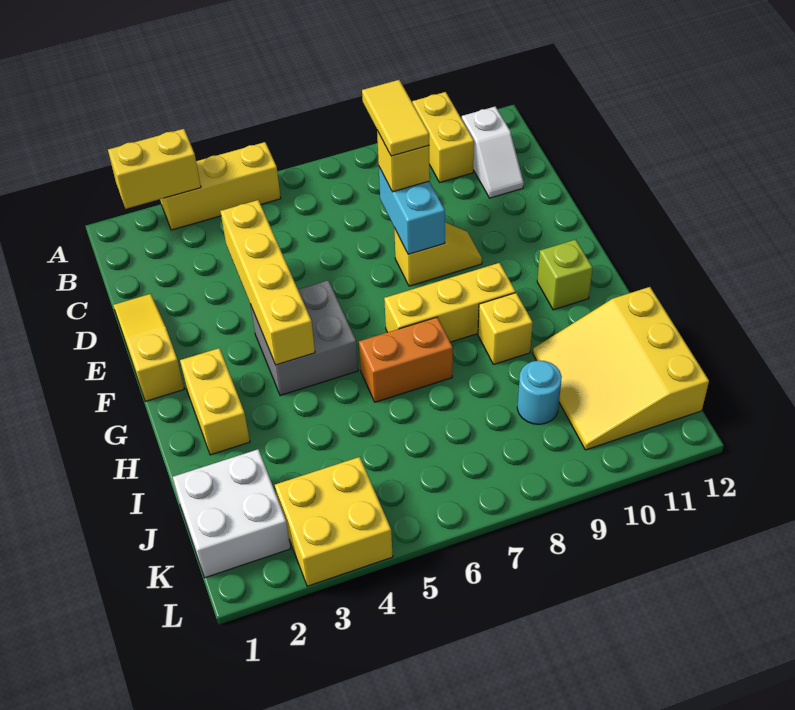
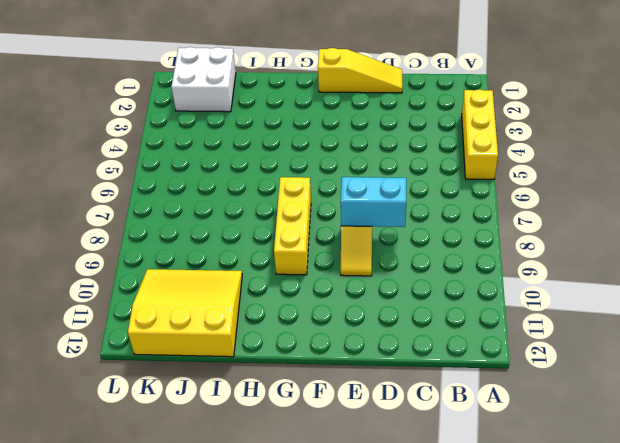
none -> yellow 1x2 brick [412,92,474,182]
none -> white 1x2 slope [462,107,524,198]
none -> grey 2x2 brick [251,280,358,396]

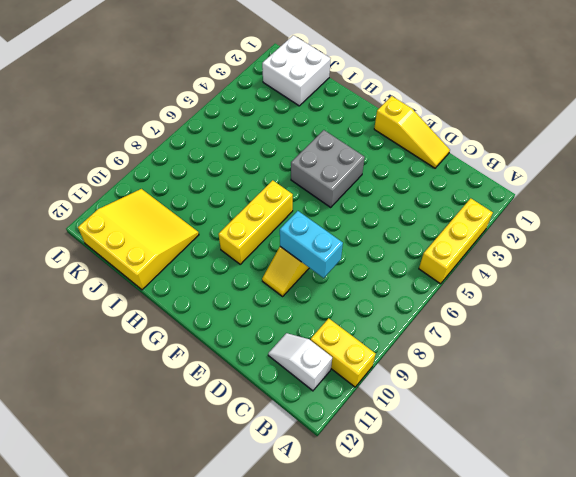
none -> yellow 1x2 brick [180,348,250,455]
none -> lime 1x1 brick [537,240,593,310]
none -> orange 1x2 brick [359,317,453,402]

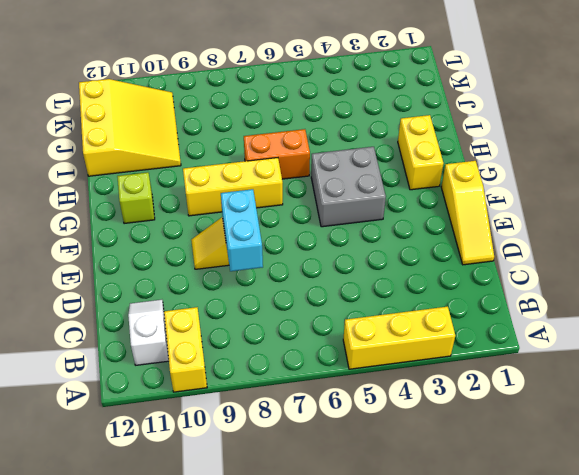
none -> yellow 1x1 brick [478,293,533,364]
none -> white 2x2 brick [173,449,291,578]
none -> cyan 1x1 round brick [517,360,562,424]

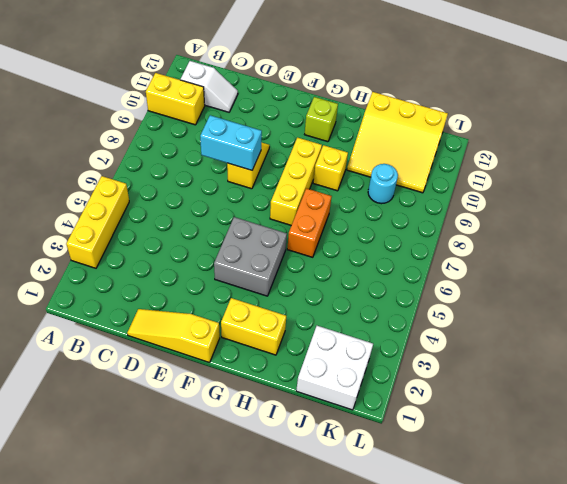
none -> yellow 2x2 brick [275,457,393,586]
none -> yellow 1x2 brick [108,129,201,209]
none -> yellow 1x4 brick [220,200,315,365]

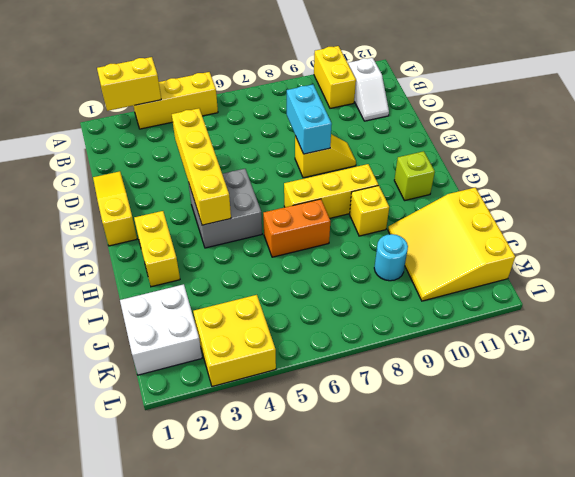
none -> yellow 1x1 brick [377,131,430,192]
none -> yellow 1x2 tile [362,80,429,156]

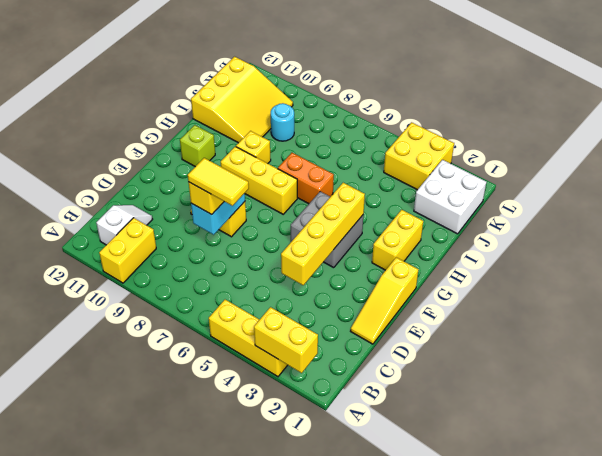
yellow 1x2 tile [188,158,249,206] -> yellow 1x2 tile turned to [362,80,429,156]

